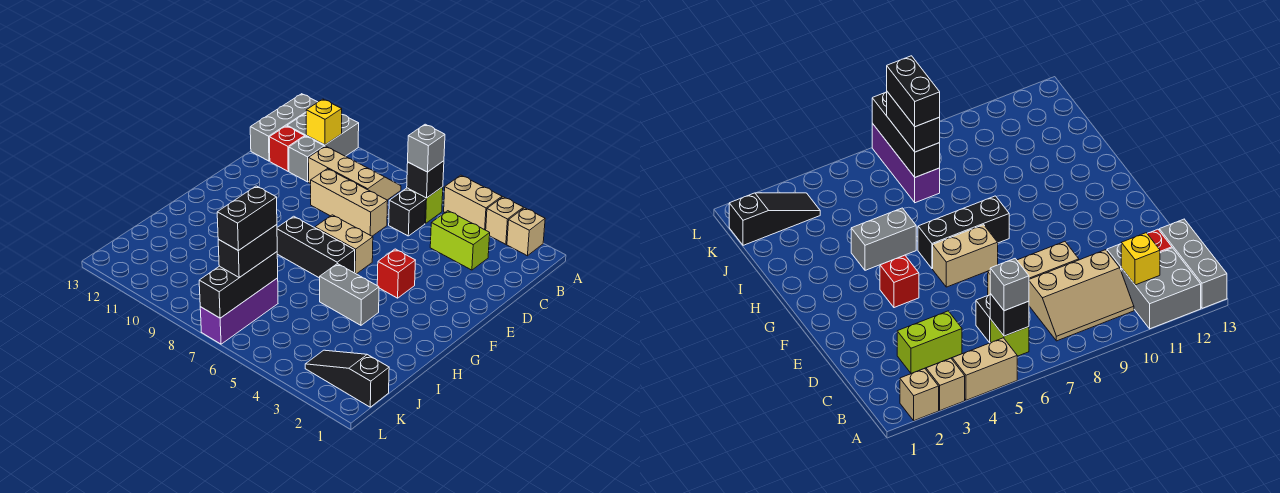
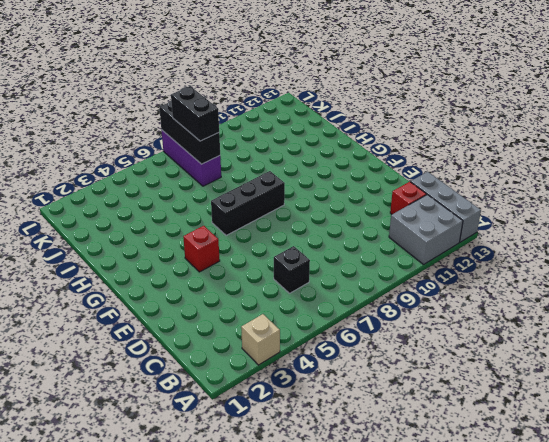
none -> tan 1x1 brick [507,208,545,256]
none -> tan 1x2 brick [444,175,502,230]
none -> lime 1x1 brick [407,187,443,223]

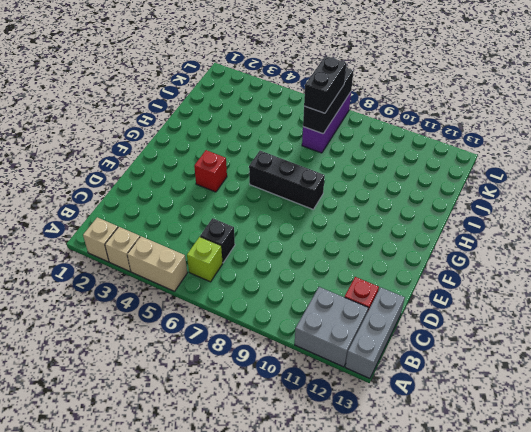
none -> tan 2x3 slope [308,146,401,200]
none -> lime 1x2 brick [430,211,490,270]
none -> grey 1x1 brick [289,136,324,182]

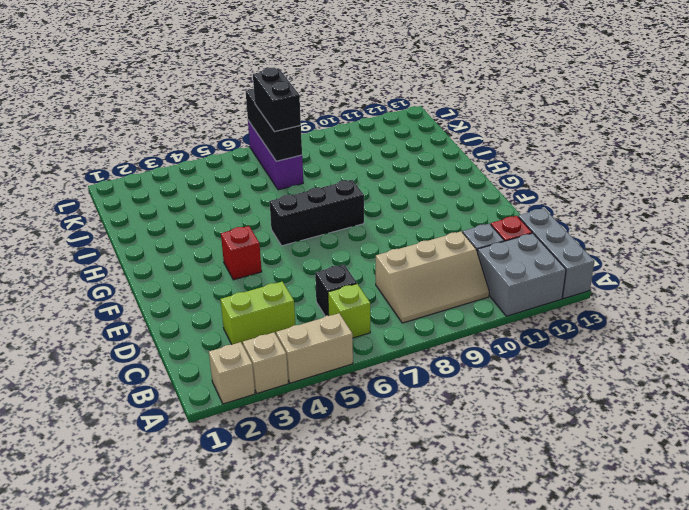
none -> tan 1x3 brick [311,169,388,236]
none -> tan 1x2 brick [315,215,373,274]
none -> grey 1x2 brick [320,264,379,325]

